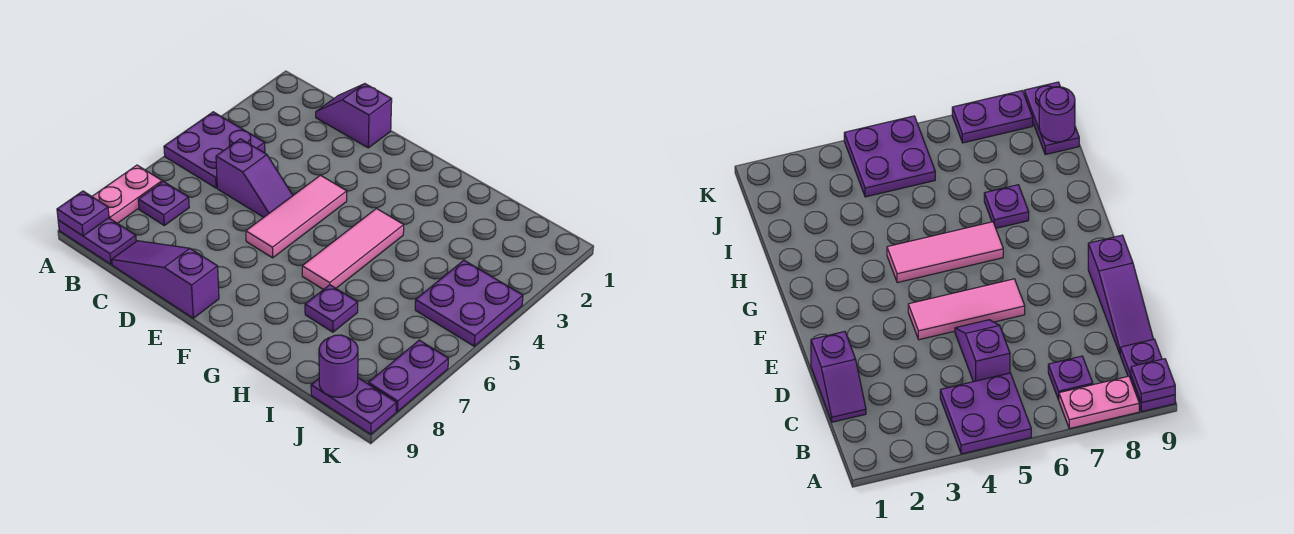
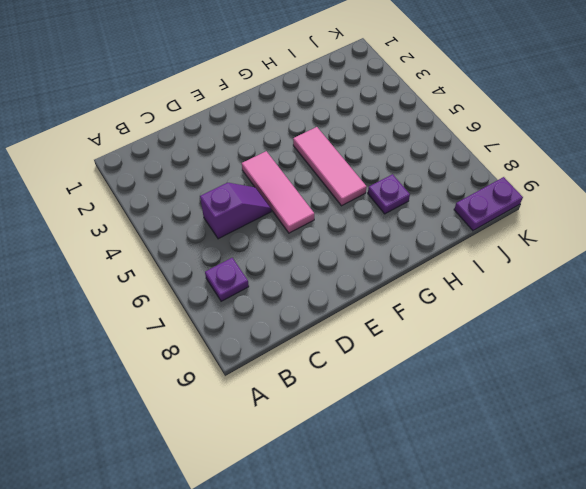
none -> purple 2x2 plate [164,112,265,188]
none -> pink 1x2 plate [92,165,162,223]
none -> purple 1x2 plate [58,218,136,264]

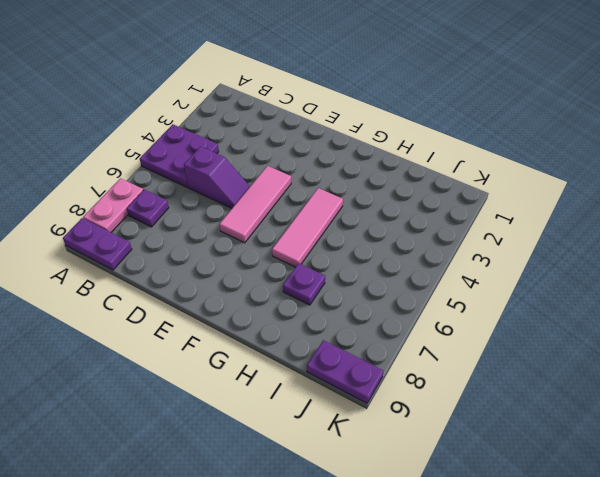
none -> purple 1x2 slope [316,84,392,148]
none -> purple 1x3 slope [112,241,219,318]
none -> purple 2x2 plate [415,260,523,346]

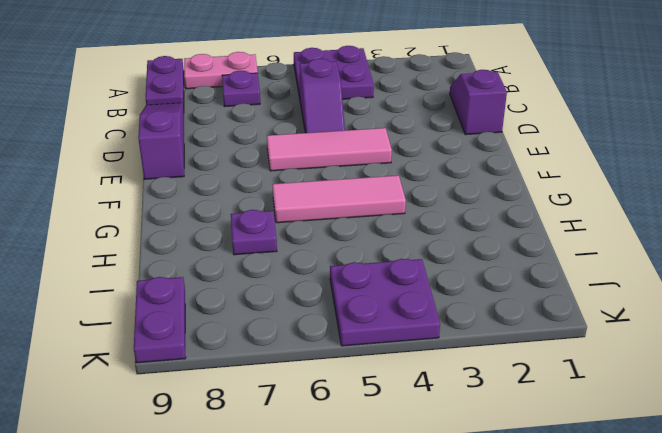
none -> purple 1x2 plate [368,340,448,412]
none -> purple 1x1 plate [57,191,109,236]
none -> purple 1x1 round brick [319,335,358,397]

